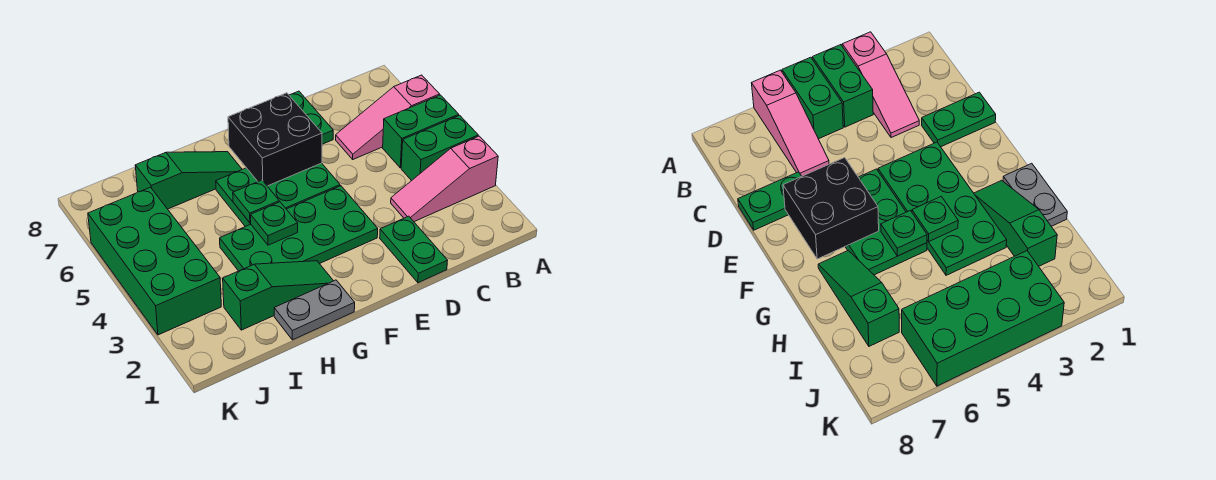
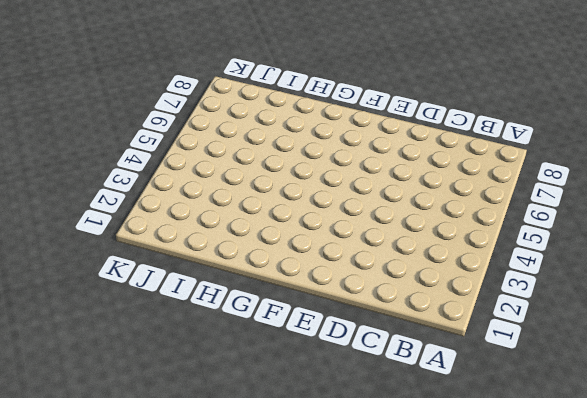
none -> pink 1x3 slope [391,136,498,222]
none -> green 1x2 brick [401,115,478,181]
none -> green 1x2 brick [383,95,459,168]

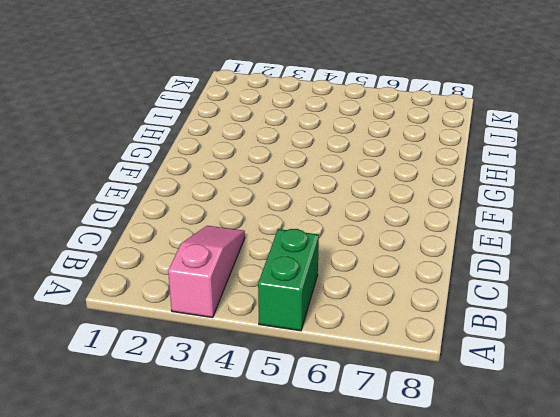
none -> green 1x2 brick [401,115,478,181]
none -> pink 1x3 slope [336,75,440,159]
none -> green 1x2 plate [380,216,448,283]

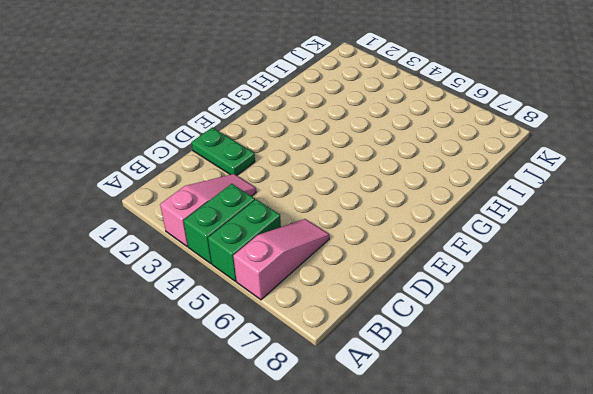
none -> green 1x2 plate [289,91,333,144]
none -> green 2x4 plate [220,186,378,271]
none -> green 2x3 plate [216,163,340,227]

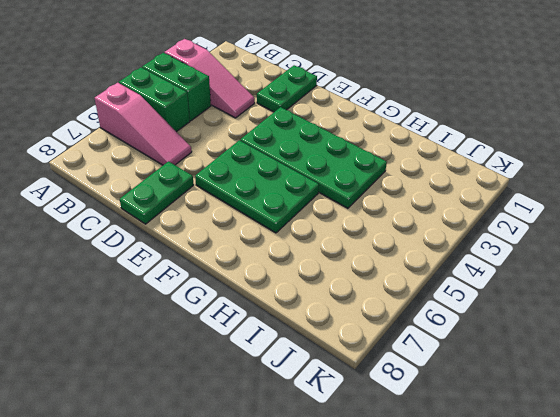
none -> grey 1x2 plate [274,280,355,340]
none -> green 1x3 slope [223,261,333,330]
none -> green 1x3 slope [135,152,242,209]

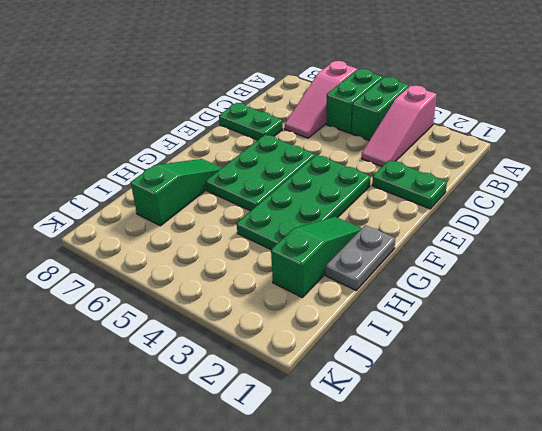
none -> green 2x4 brick [88,187,221,335]
none -> black 2x2 brick [228,93,322,186]
none -> green 1x1 plate [251,202,298,245]

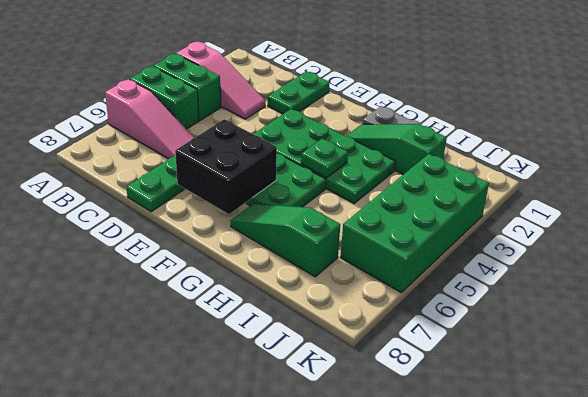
none -> green 1x1 plate [233,180,279,223]

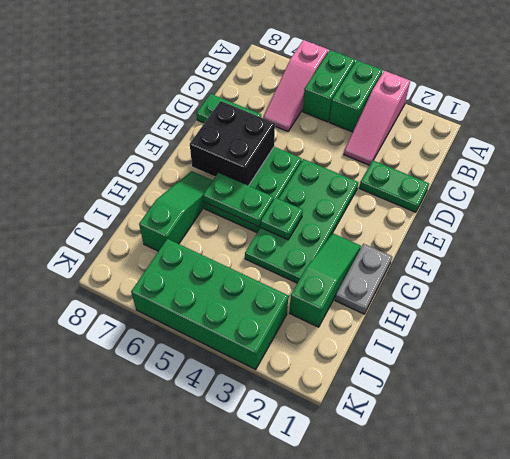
green 1x2 plate [203,173,274,227] -> green 1x1 plate [233,180,279,223]

